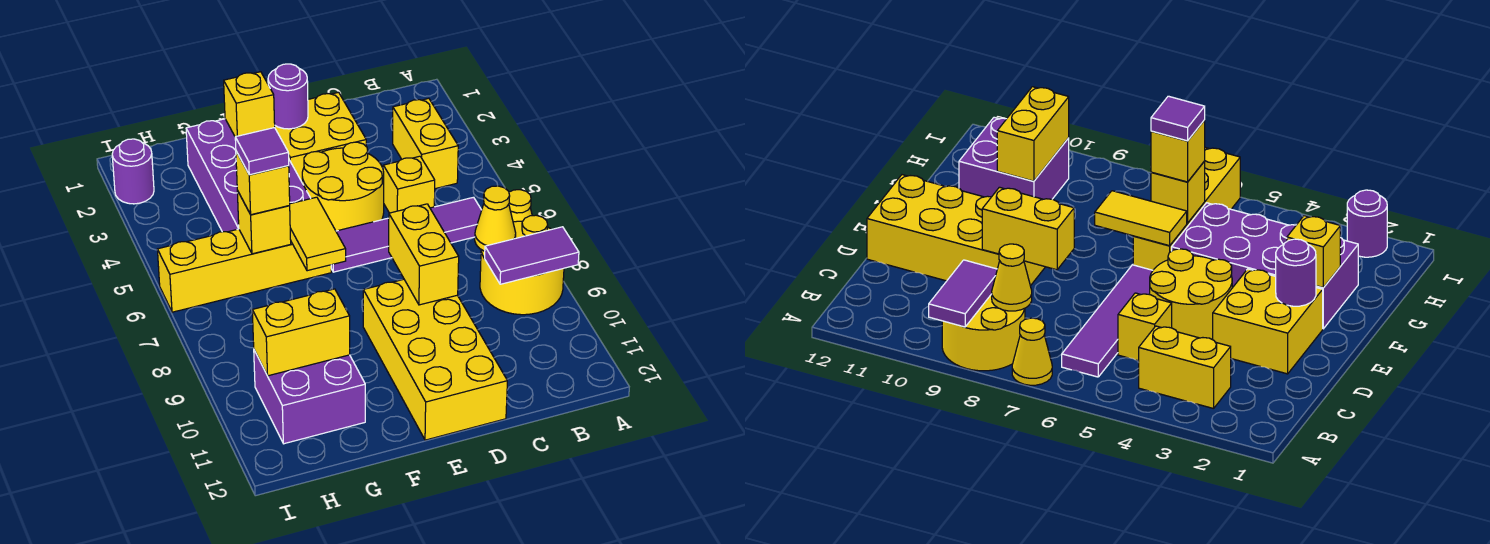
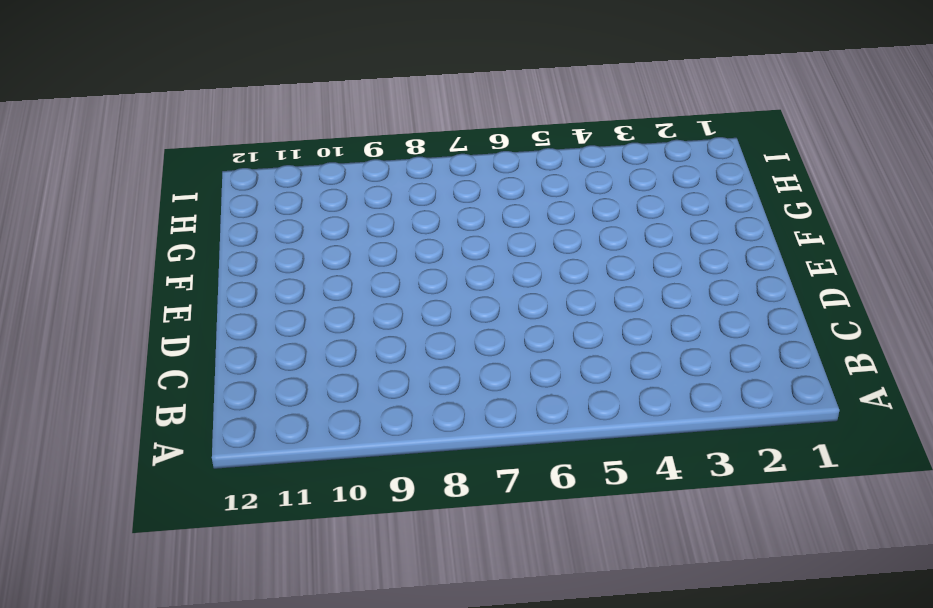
none -> yellow 1x1 cone [509,190,532,222]
none -> yellow 2x2 round brick [480,215,564,315]
none -> yellow 1x2 brick [393,98,458,189]

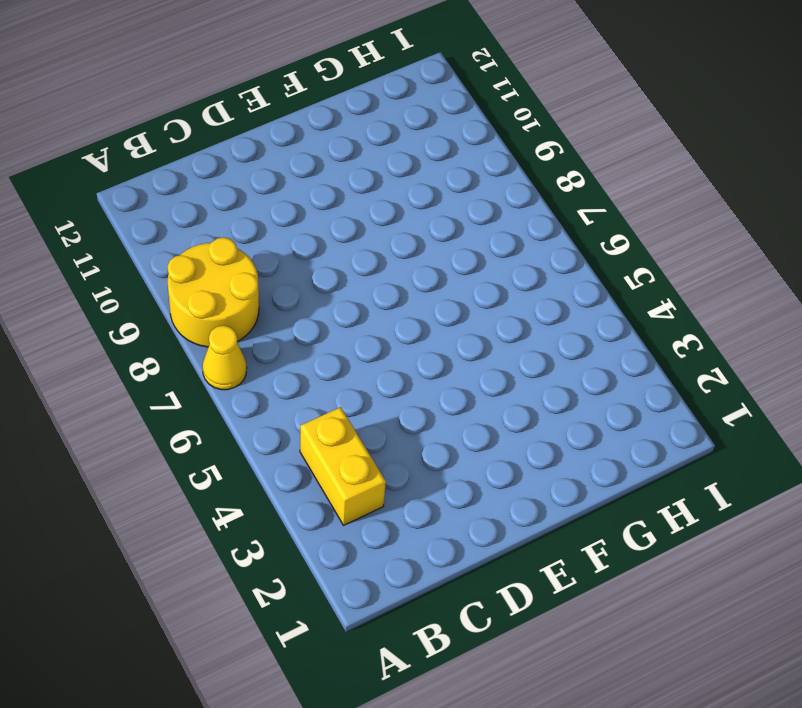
none -> purple 1x4 tile [331,197,482,272]
none -> yellow 1x1 brick [383,156,435,213]
none -> yellow 2x2 brick [275,92,366,182]

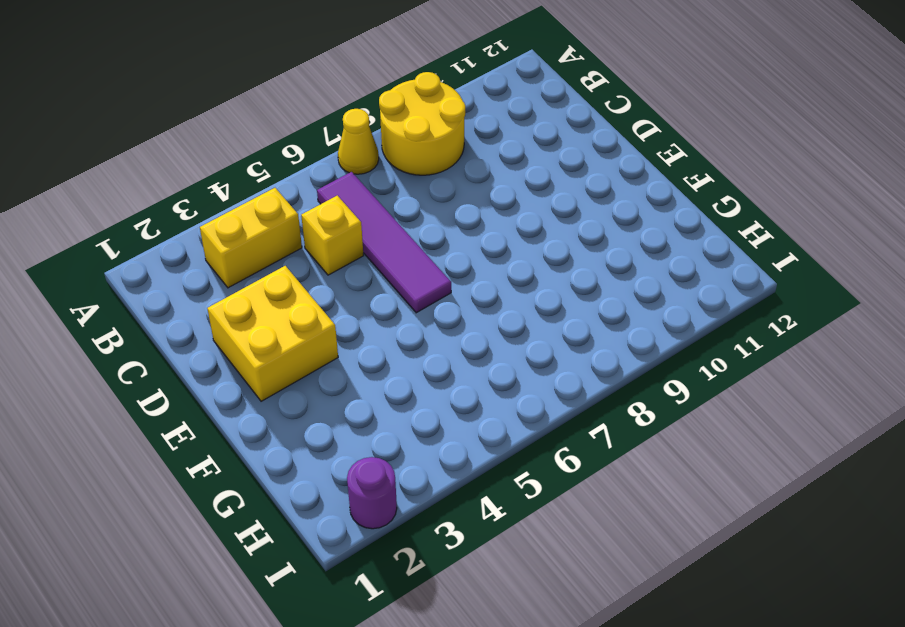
none -> yellow 2x2 round brick [302,142,384,231]
none -> yellow 2x4 brick [363,279,507,440]
none -> purple 2x4 brick [186,119,311,232]

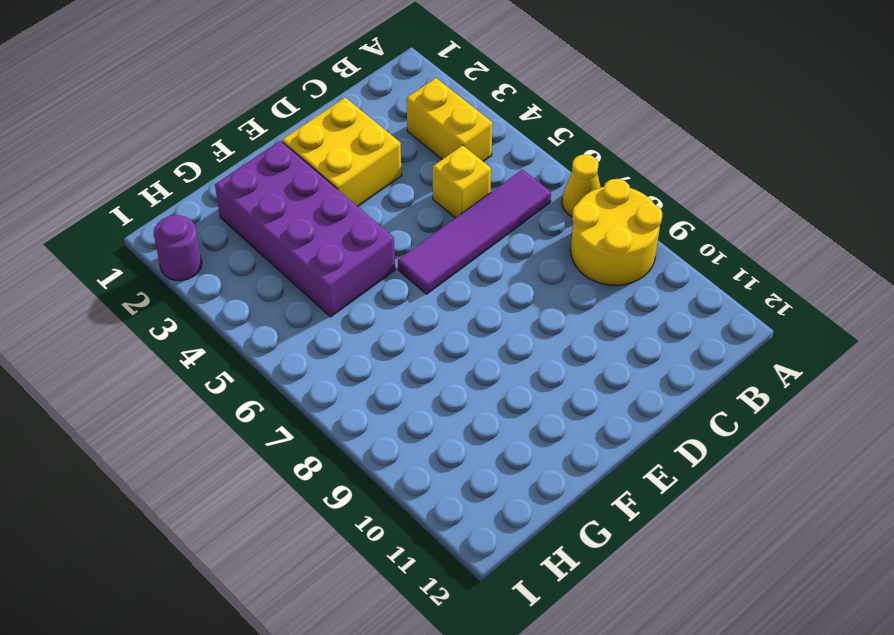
none -> yellow 2x2 round brick [302,142,384,231]
none -> yellow 2x4 brick [363,279,507,440]
none -> yellow 1x4 brick [157,229,331,312]

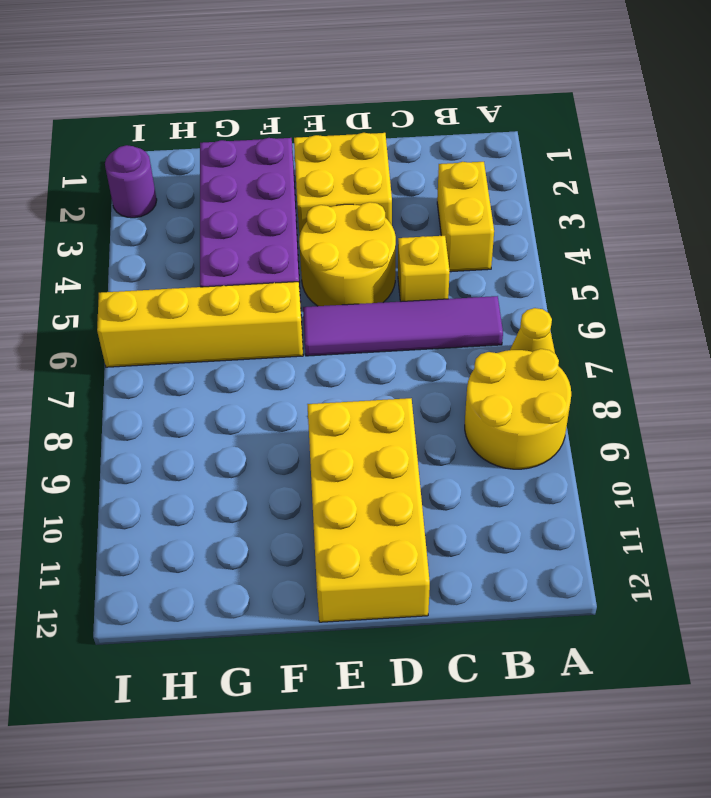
none -> purple 2x2 brick [254,350,365,444]
none -> purple 1x2 tile [485,227,579,284]
none -> yellow 1x1 cone [475,186,516,251]

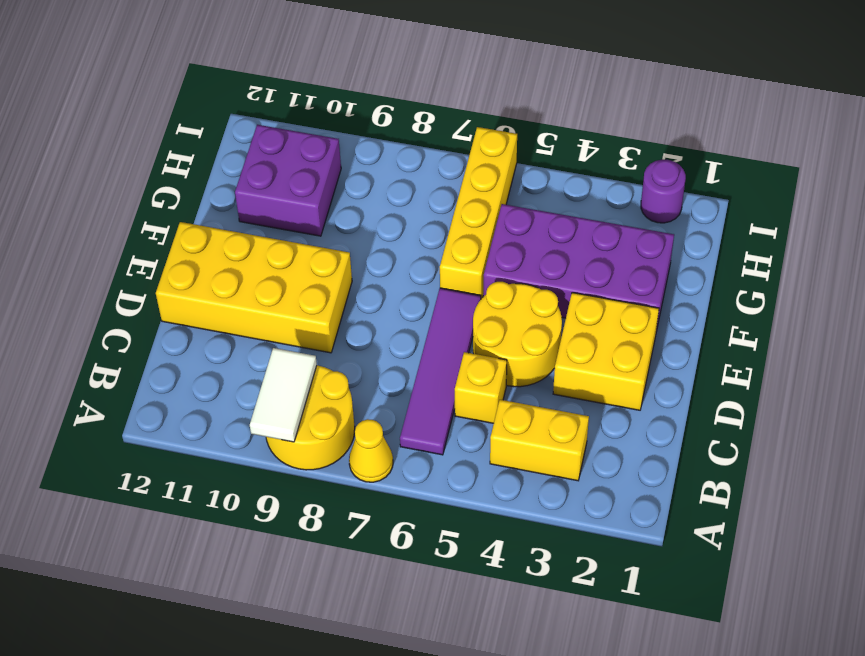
white 1x2 tile [250,348,317,442] -> purple 1x2 tile [485,227,579,284]
none -> yellow 1x1 cone [475,186,516,251]
none -> yellow 1x2 brick [389,204,459,305]
none -> purple 1x1 round brick [268,64,308,129]

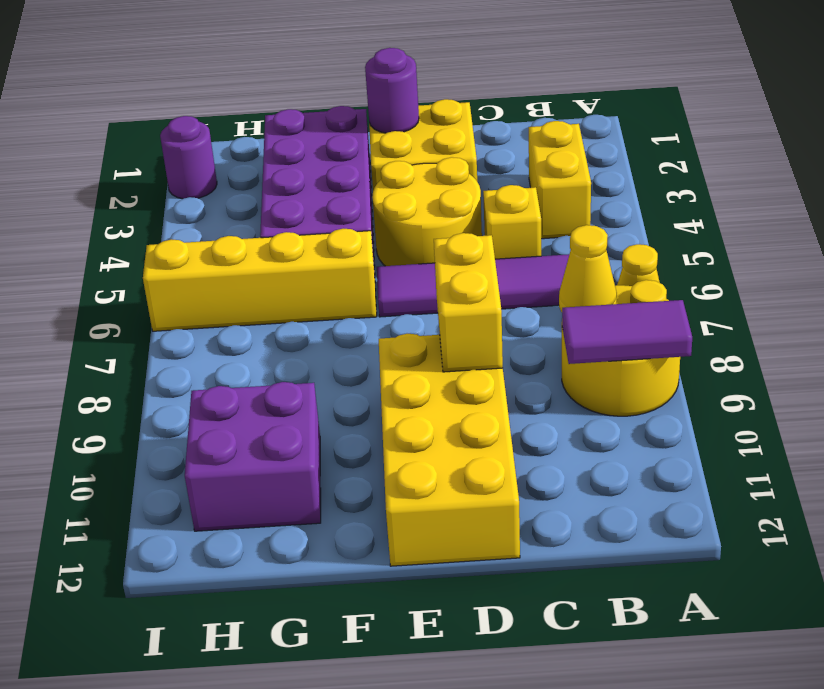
none -> yellow 1x1 brick [224,72,275,137]
none -> yellow 1x2 tile [289,197,346,271]
none -> yellow 1x1 brick [237,191,291,254]

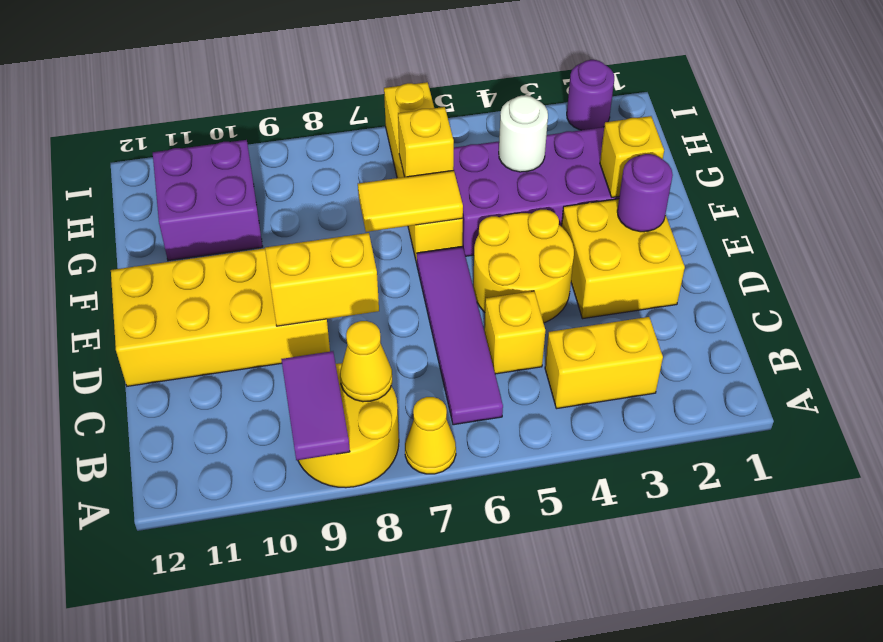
white 1x1 round brick [499,96,548,172] -> none
none -> yellow 1x2 brick [252,289,350,376]
none -> yellow 1x1 brick [236,151,290,215]
none -> purple 1x1 tile [235,128,289,175]

